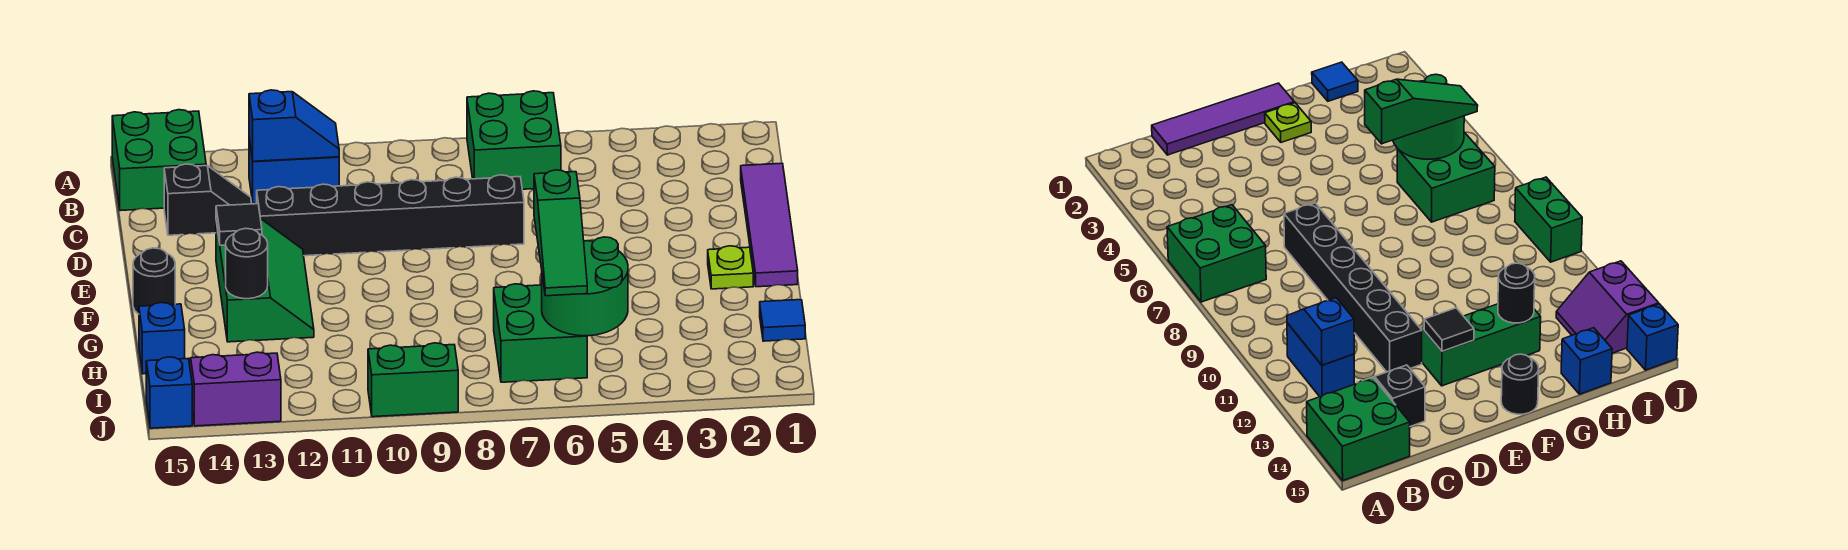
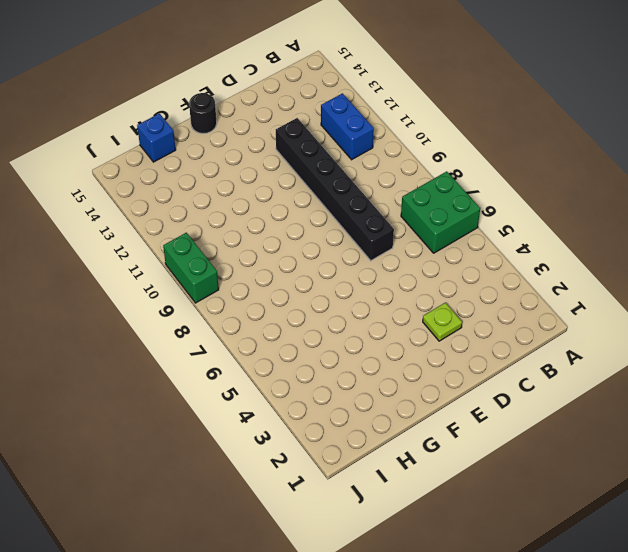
lime 1x1 plate [423,303,462,341] -> lime 1x1 plate moved to [708,246,753,289]
none -> green 2x2 brick [112,110,206,211]
none -> purple 1x4 tile [741,163,798,287]
none -> black 1x2 slope [164,164,252,235]

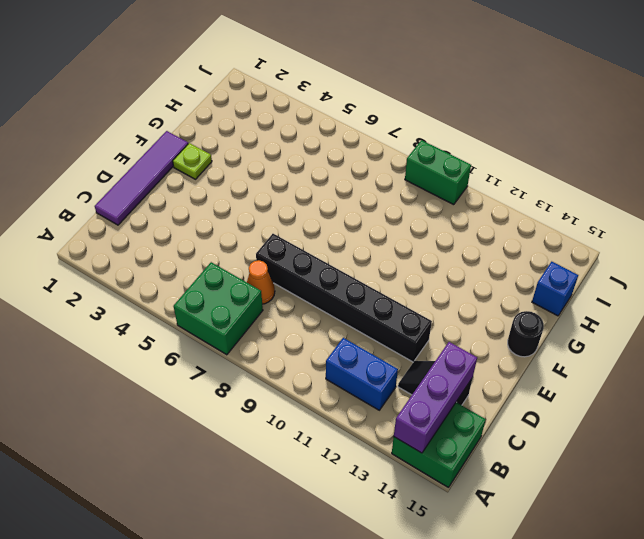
purple 1x3 brick [394,342,477,453] -> none
orange 1x1 cone [247,260,275,304] -> none
none -> green 2x3 slope [216,218,314,342]
none -> blue 1x1 tile [760,300,805,341]
none -> green 2x2 brick [494,284,587,382]

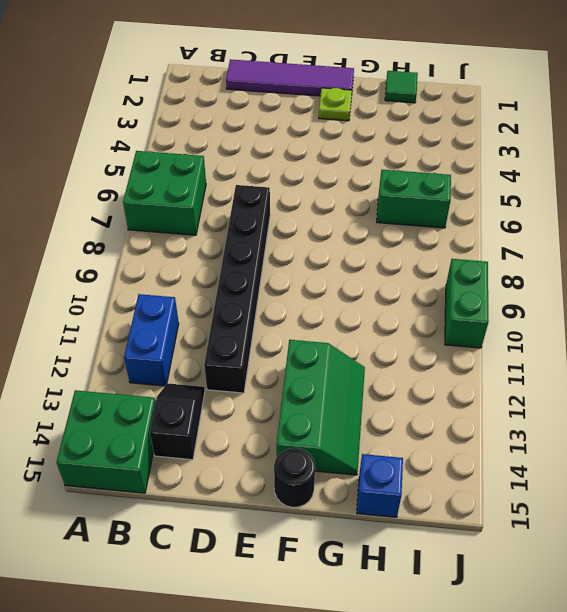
green 2x3 slope [276,340,365,475] -> green 2x3 slope turned to [216,218,314,342]
green 1x1 tile [385,71,418,103] -> blue 1x1 tile [760,300,805,341]
green 1x2 brick [377,170,451,228] -> green 2x2 brick [494,284,587,382]
none -> purple 2x2 slope [189,352,281,426]
none -> blue 1x1 brick [146,357,192,428]
none -> blue 1x2 slope [249,90,339,161]

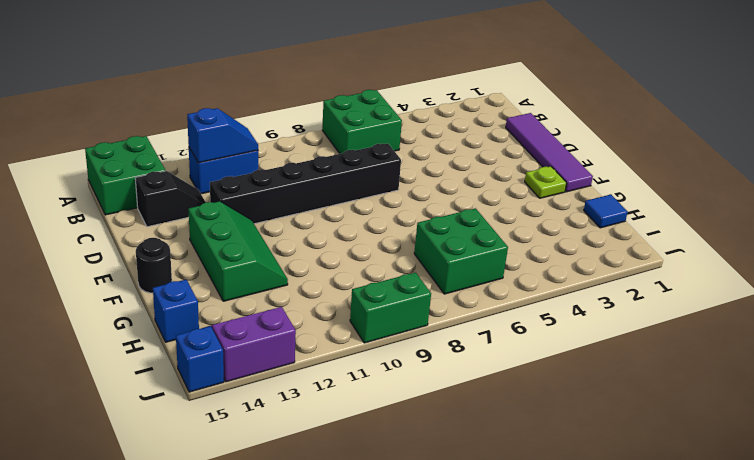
none -> black 1x1 tile [216,203,262,245]
none -> black 1x1 round brick [226,228,268,299]
none -> green 2x2 round brick [542,237,628,336]

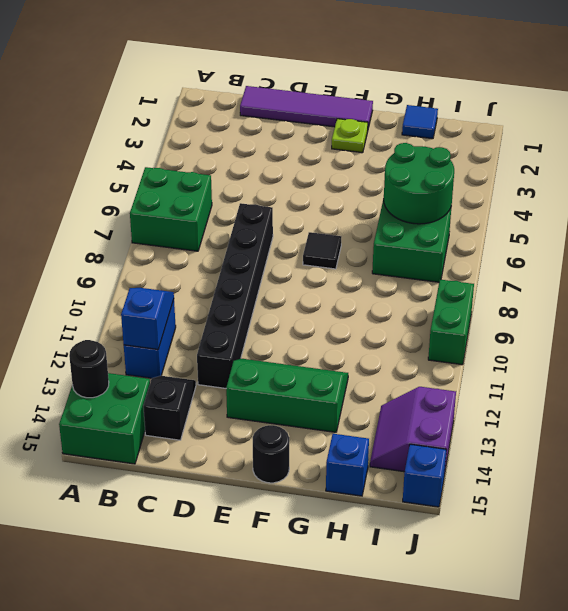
black 1x1 round brick [69,340,109,398] -> black 1x1 round brick moved to [226,228,268,299]
black 1x1 tile [303,232,341,269] -> black 1x1 tile moved to [216,203,262,245]
none -> green 1x3 slope [534,170,587,296]

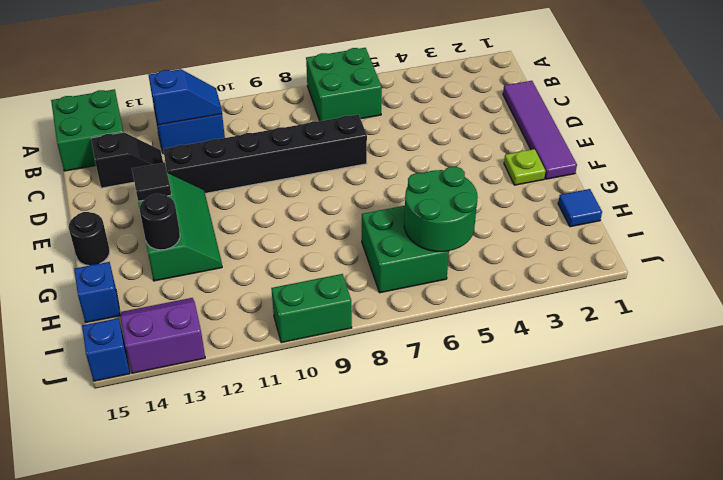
none -> green 1x3 slope [534,170,587,296]

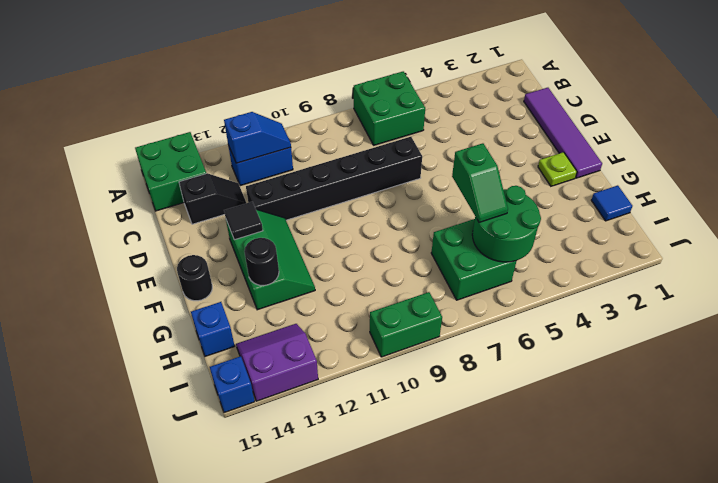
green 1x2 slope [452,143,508,223] -> green 1x3 slope [534,170,587,296]

